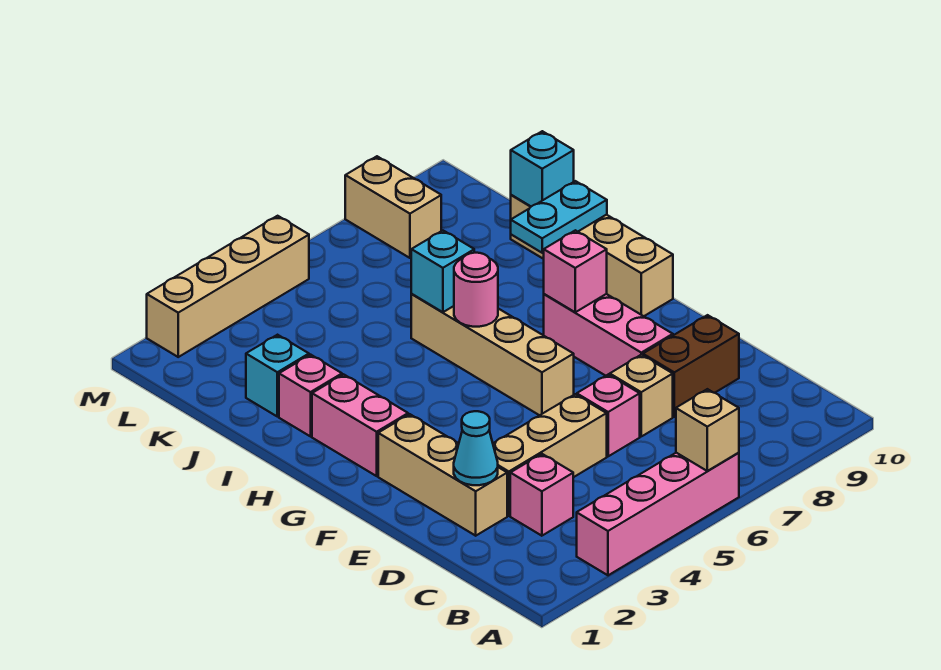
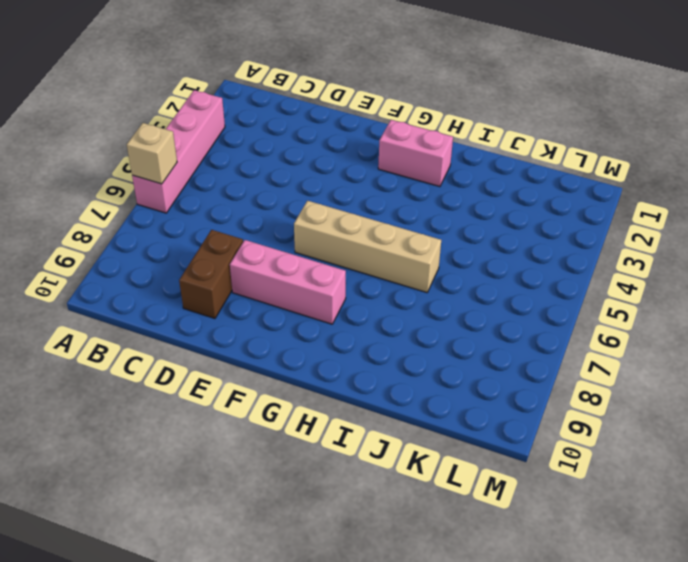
none -> pink 1x1 brick [510,454,573,536]
none -> tan 1x3 brick [378,414,507,536]
none -> tan 1x3 brick [493,394,607,516]

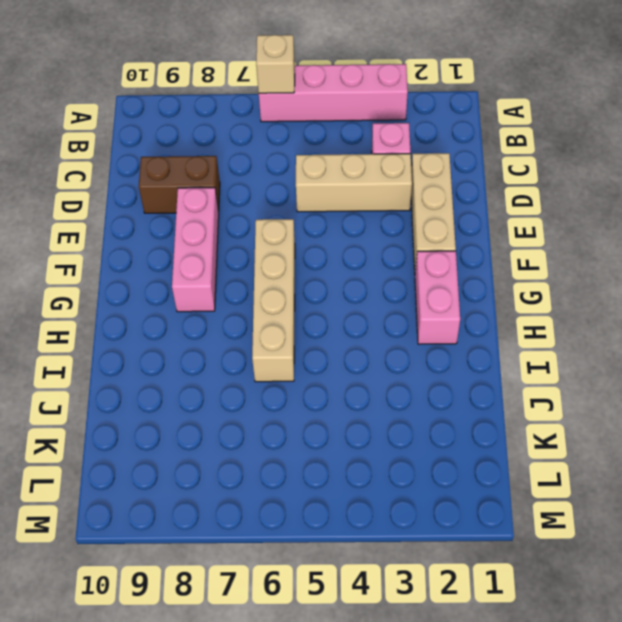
none -> pink 1x1 brick [577,375,640,456]
none -> tan 1x1 brick [610,355,673,436]
none -> tan 1x4 brick [511,195,673,316]

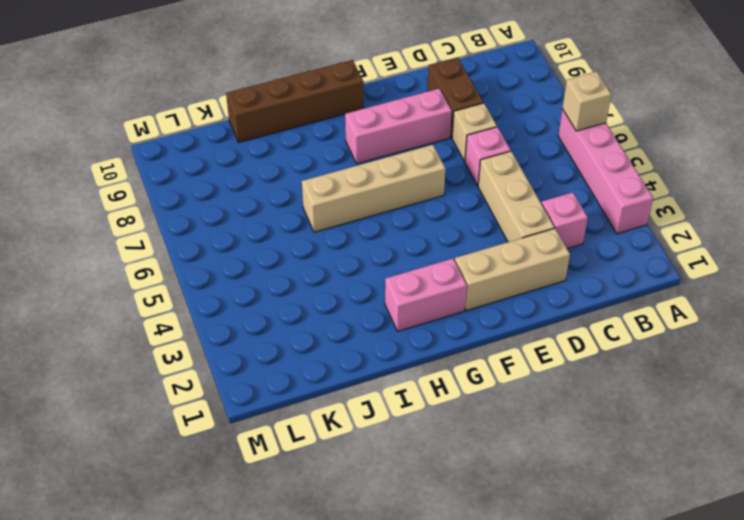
brown 1x4 brick [226,60,364,142] -> tan 1x4 brick [511,195,673,316]
none -> pink 1x1 brick [279,355,342,436]
none -> cyan 1x1 brick [246,335,309,417]
none -> tan 1x2 brick [345,156,441,258]

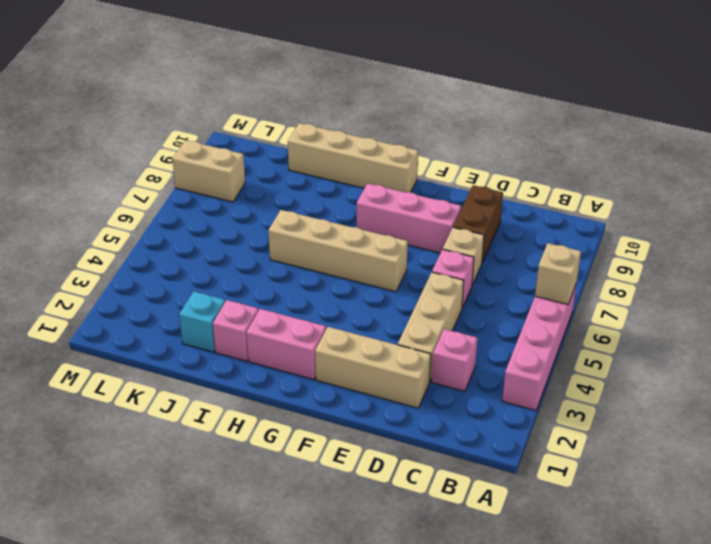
none -> tan 1x4 brick [147,216,309,357]
none -> cyan 1x1 cone [454,411,498,485]
none -> pink 1x1 brick [544,230,607,312]

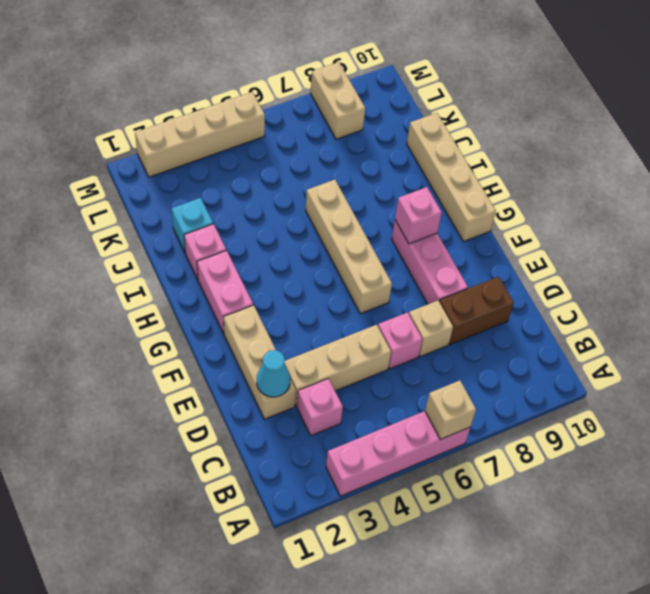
none -> pink 1x1 round brick [454,253,498,327]
none -> cyan 1x1 brick [411,231,474,312]
none -> cyan 1x2 plate [511,181,607,253]

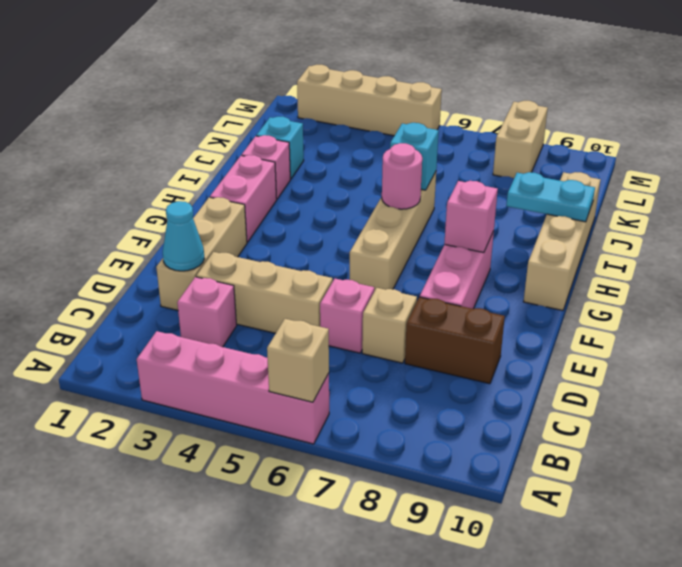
none -> cyan 1x1 brick [511,131,574,206]

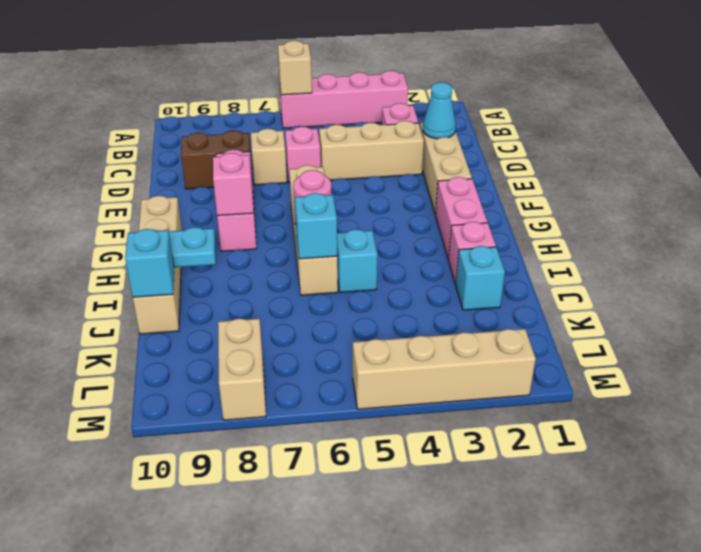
cyan 1x1 brick [337,229,377,292] -> none

